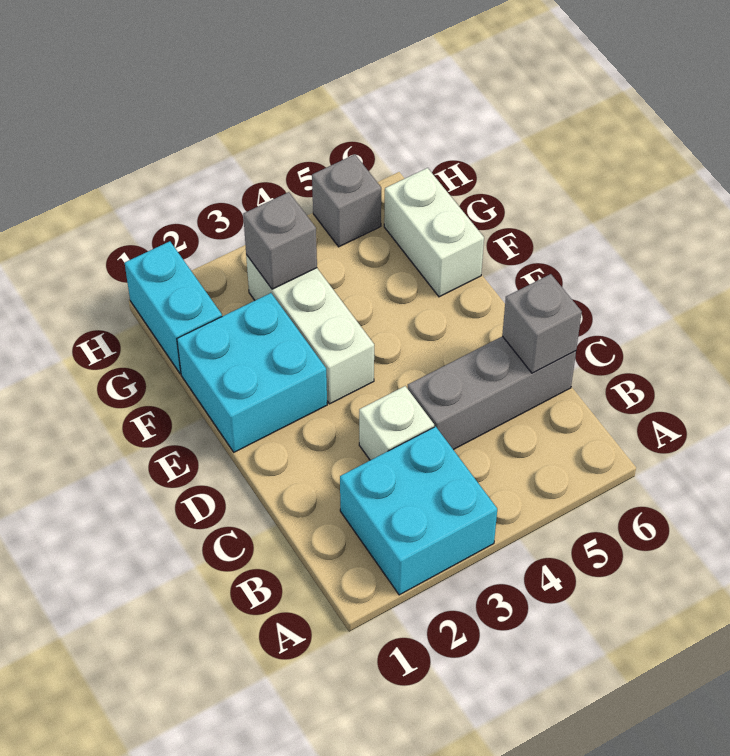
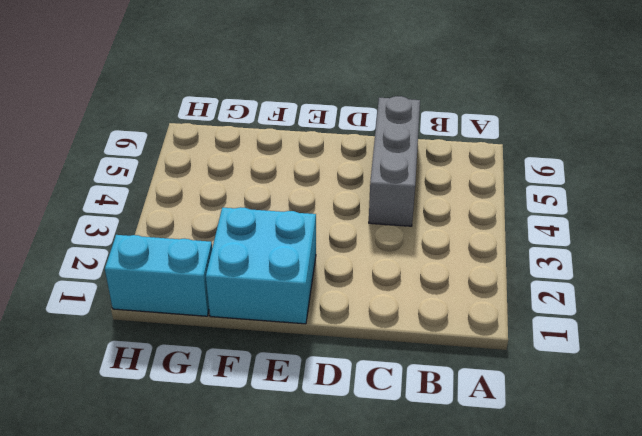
none -> cyan 2x2 brick [340,427,497,595]
none -> white 1x1 brick [359,386,434,460]

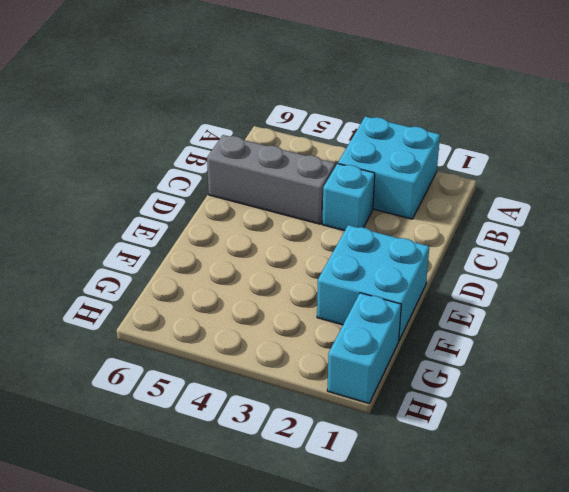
cyan 1x1 brick [323,164,375,231] -> white 1x1 brick [359,386,434,460]
none -> white 1x3 brick [246,255,374,404]
none -> white 1x2 brick [384,168,484,297]

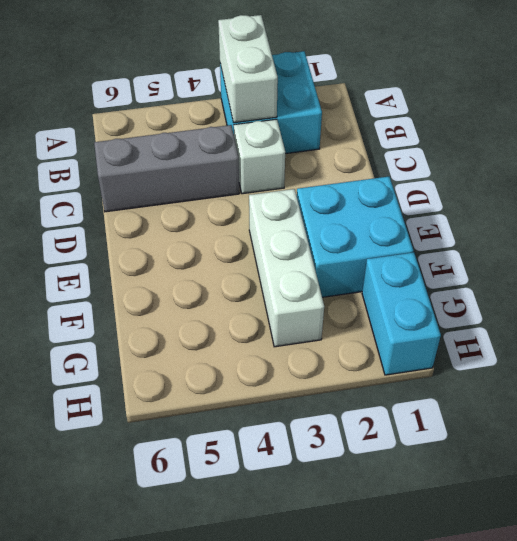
white 1x2 brick [218,15,278,123] -> white 1x2 brick moved to [384,168,484,297]
none -> grey 1x1 brick [312,154,381,247]
none -> grey 1x1 brick [502,274,582,373]

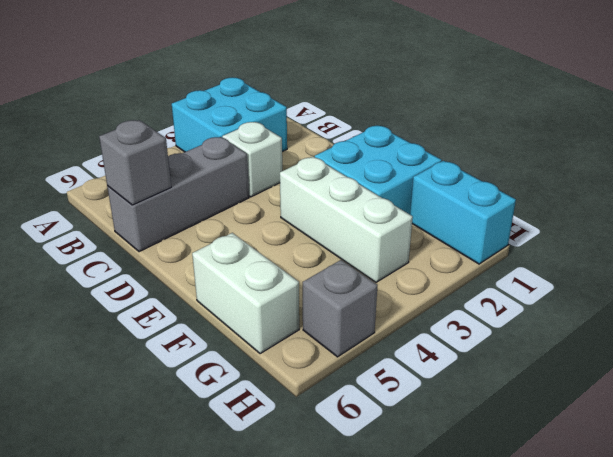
none -> grey 1x1 brick [243,192,317,289]

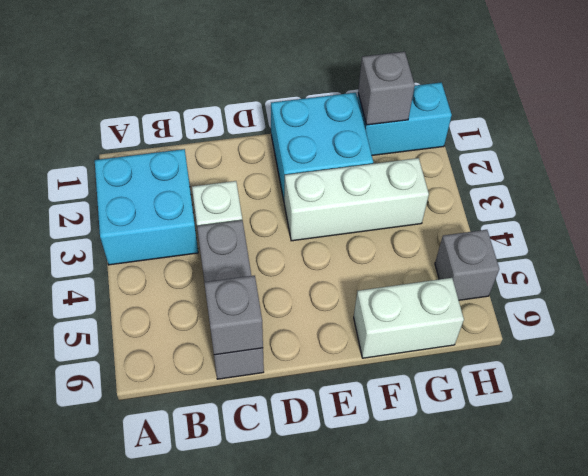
grey 1x1 brick [358,52,415,125] -> grey 1x1 brick moved to [243,192,317,289]

